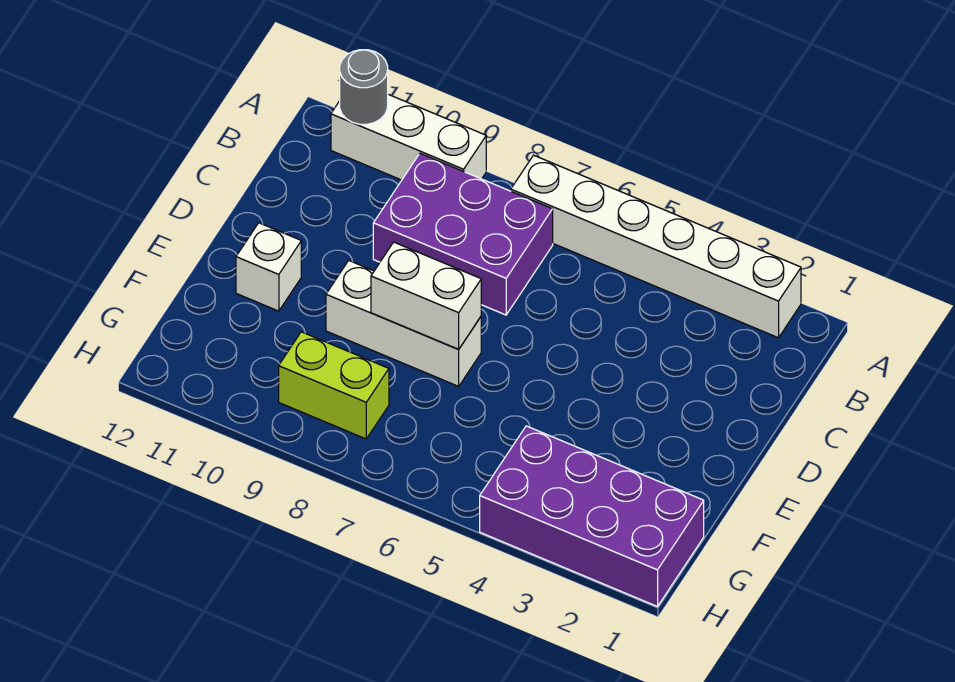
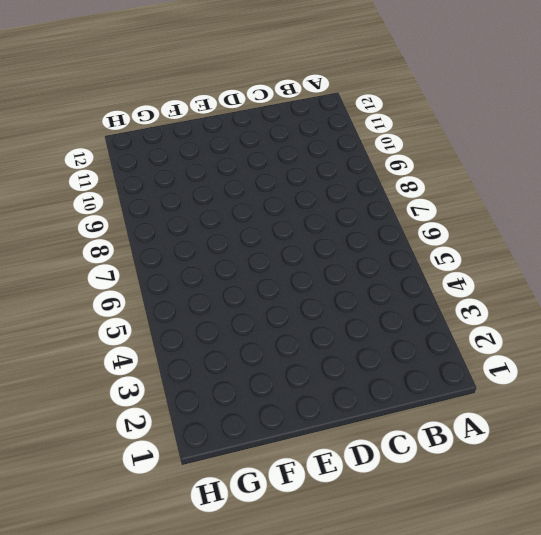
none -> white 1x6 brick [511,155,801,338]
none -> white 1x3 brick [331,94,486,180]

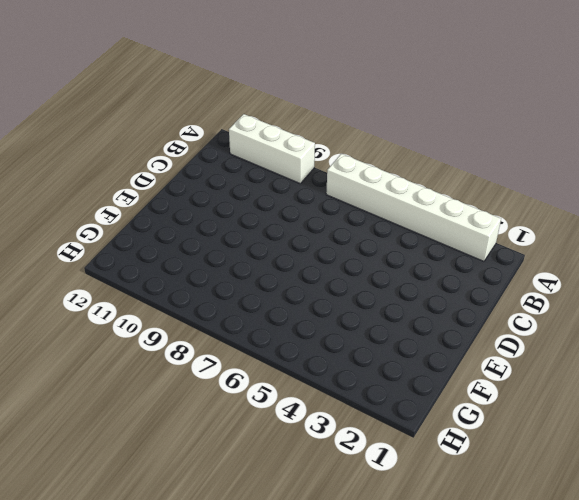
none -> purple 2x3 brick [373,153,553,315]
none -> white 1x3 brick [326,261,481,386]

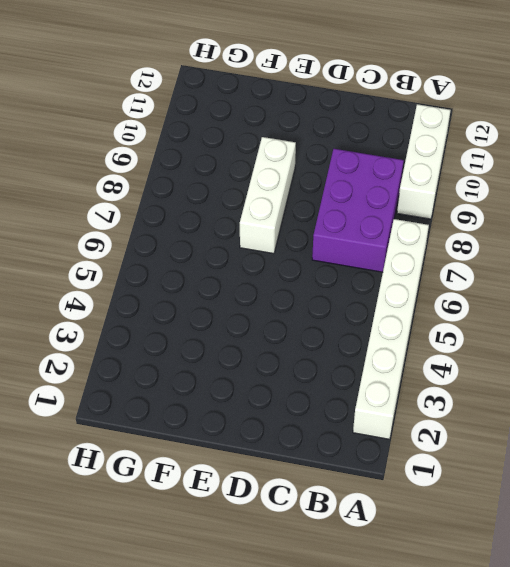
none -> white 1x1 brick [236,223,301,311]
none -> purple 2x4 brick [480,426,704,607]

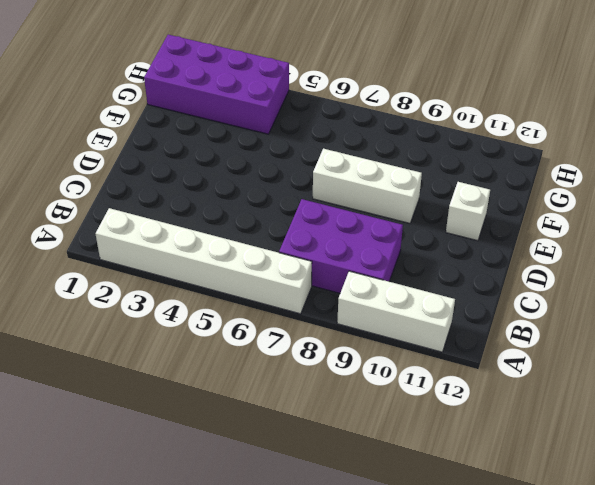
none -> lime 1x2 brick [279,332,389,439]
none -> grey 1x1 round brick [340,50,388,124]

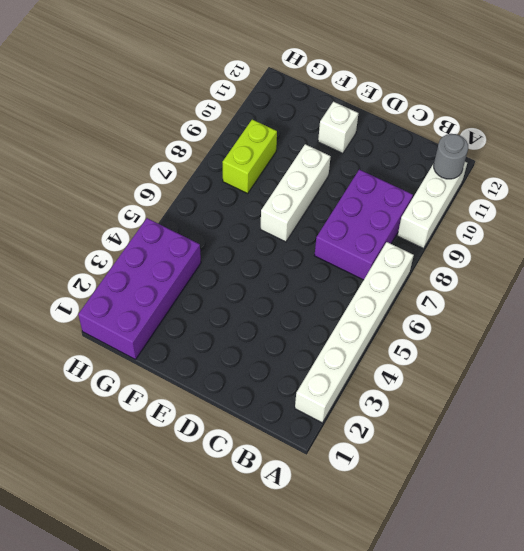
none -> white 1x2 brick [371,242,481,349]

